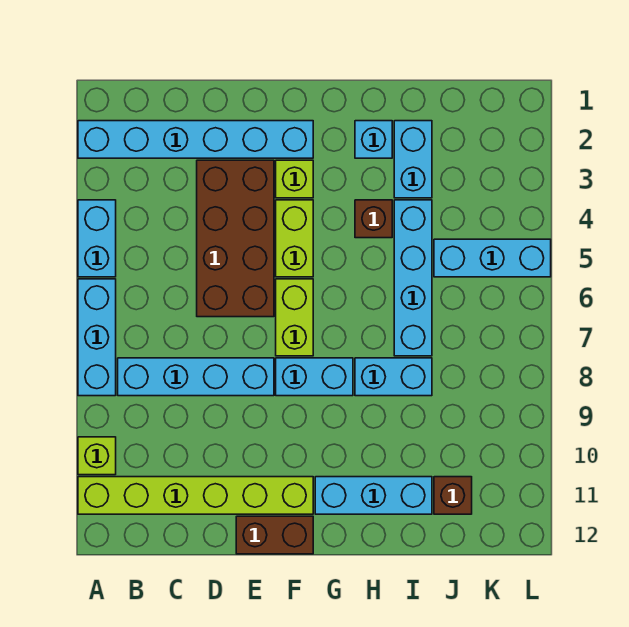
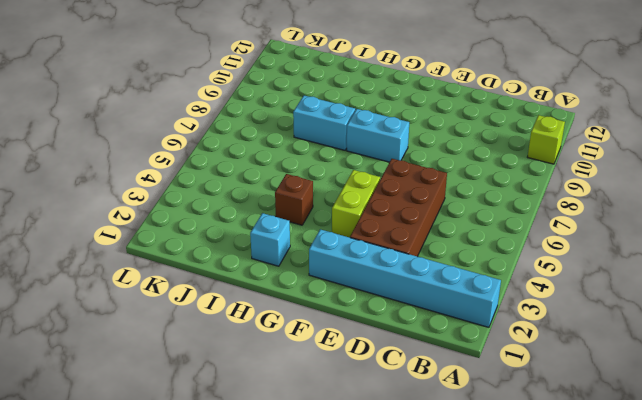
none -> cyan 1x2 brick [78,200,116,277]
none -> cyan 1x3 brick [78,279,116,396]
none -> lime 1x6 brick [78,477,313,514]

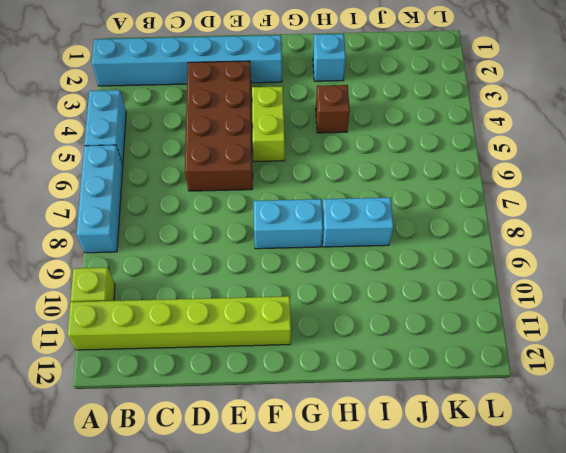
none -> cyan 1x4 brick [118,358,274,396]
none -> brown 1x2 brick [236,516,313,554]
none -> lime 1x1 brick [276,160,313,198]

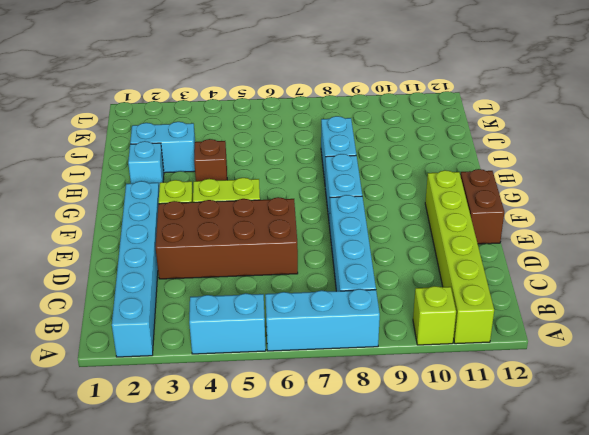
none -> lime 1x2 brick [276,279,313,356]
none -> cyan 1x3 brick [315,477,432,514]
none -> cyan 1x4 brick [394,200,432,356]

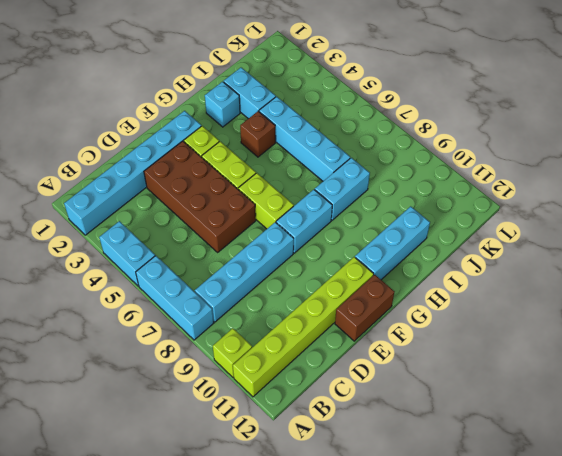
none -> cyan 1x3 brick [434,239,551,277]
none -> brown 1x1 brick [434,477,472,514]

